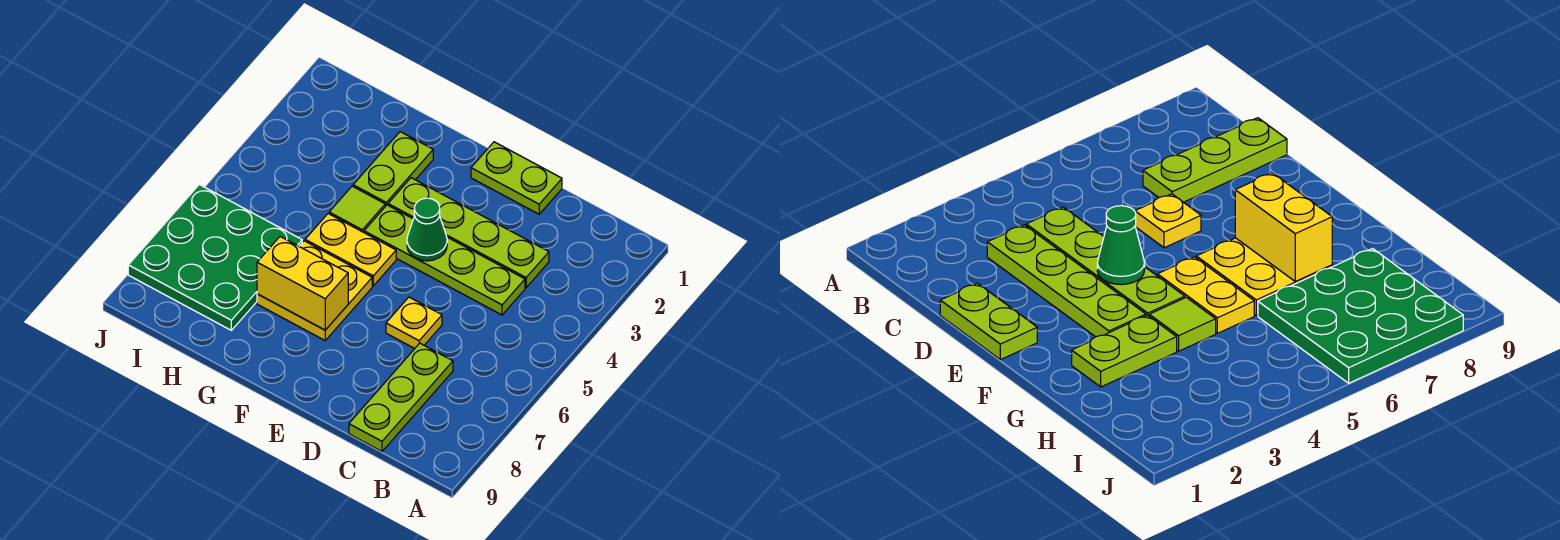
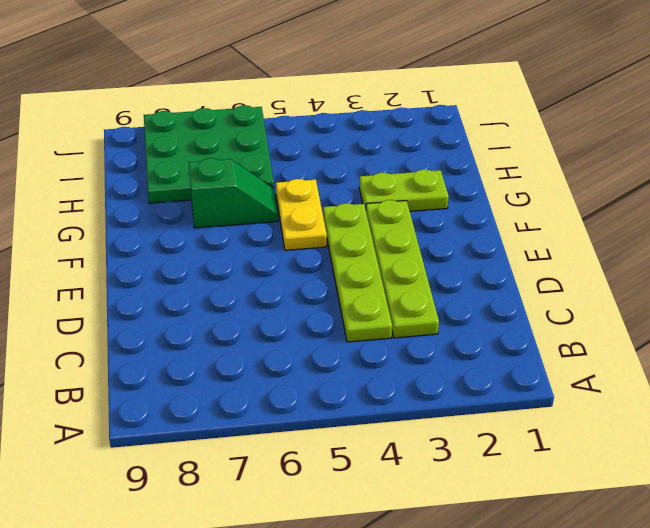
green 1x2 slope [189,158,278,228] -> yellow 2x2 plate [257,241,372,340]
none -> lime 1x3 plate [349,343,453,451]
none -> lime 1x2 plate [471,142,562,214]
none -> yellow 1x1 plate [386,297,442,349]

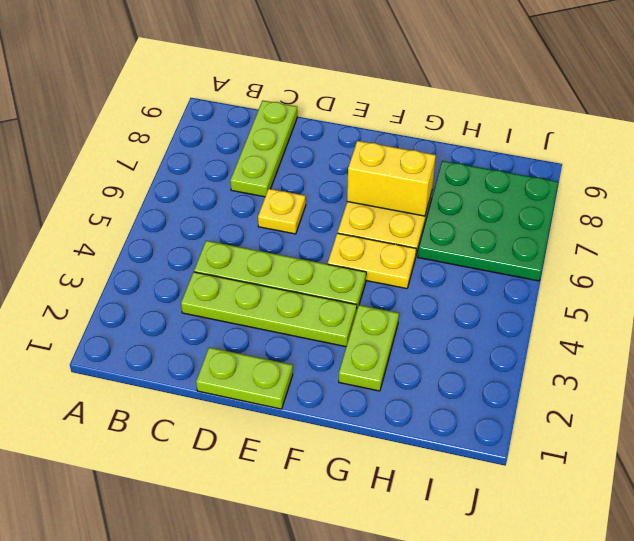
none -> lime 1x1 tile [329,186,385,232]
none -> green 1x1 cone [407,198,447,261]

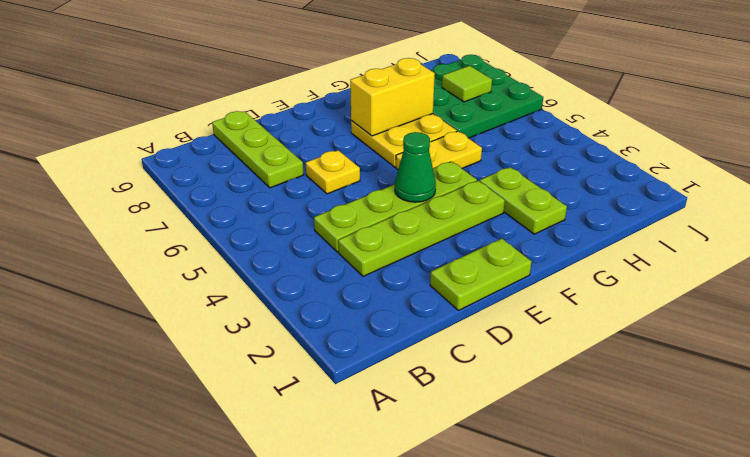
lime 1x1 tile [442,66,492,102] -> lime 1x1 tile moved to [329,186,385,232]

